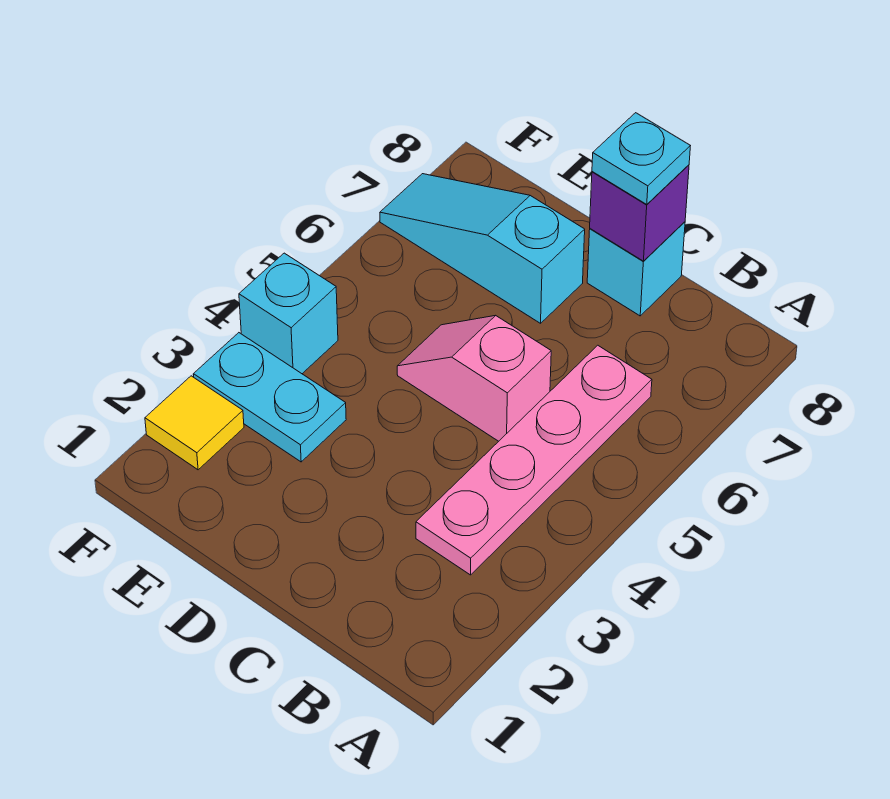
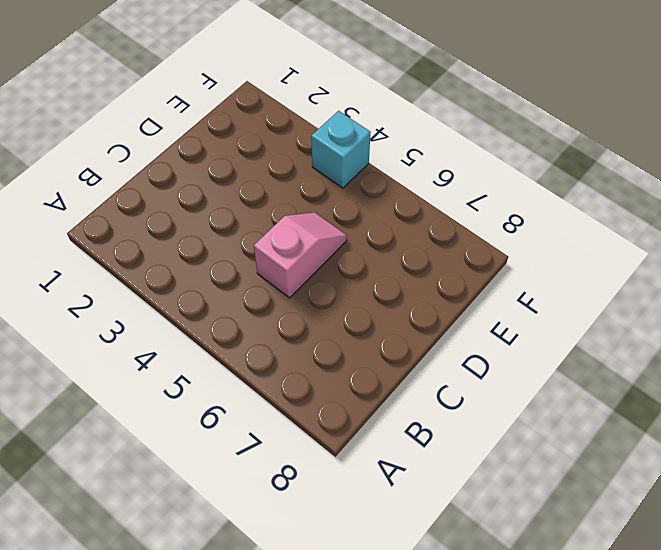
none -> pink 1x4 plate [416,345,652,575]
none -> cyan 1x1 brick [587,222,685,316]

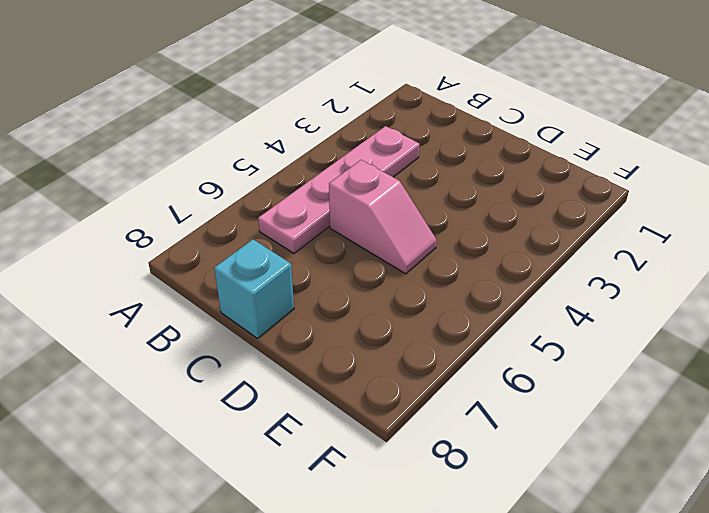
none -> cyan 1x3 slope [380,174,585,323]
none -> cyan 1x2 plate [193,333,346,462]

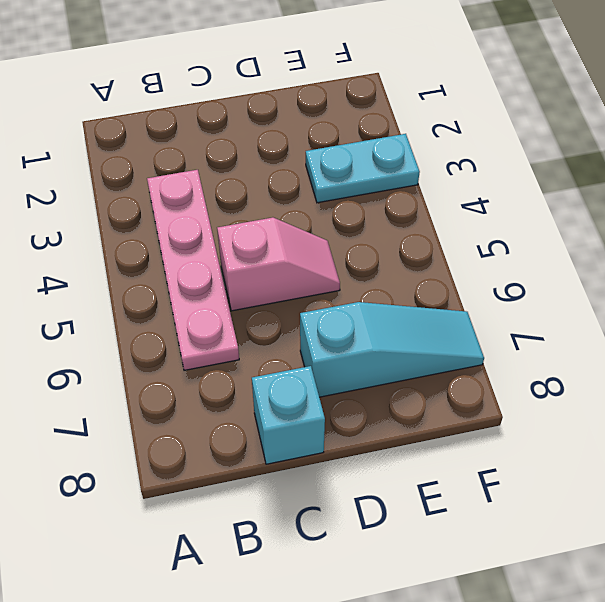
none -> yellow 1x1 tile [145,376,244,470]
none -> cyan 1x1 brick [239,253,338,374]

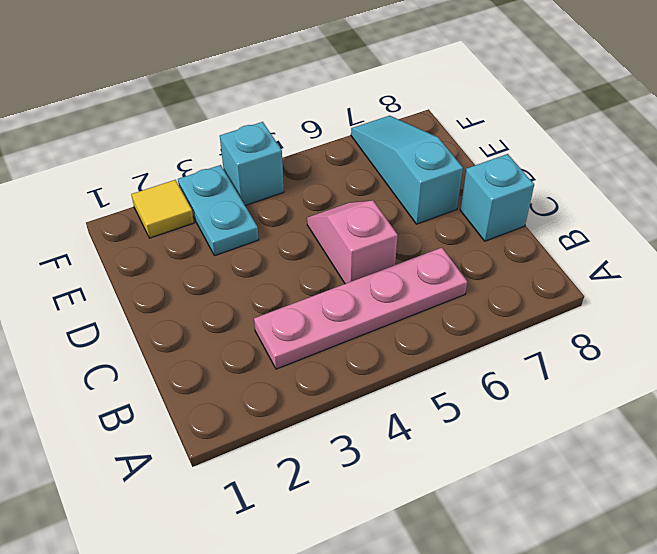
none -> purple 1x1 brick [590,165,689,261]
none -> cyan 1x1 plate [592,113,690,204]

